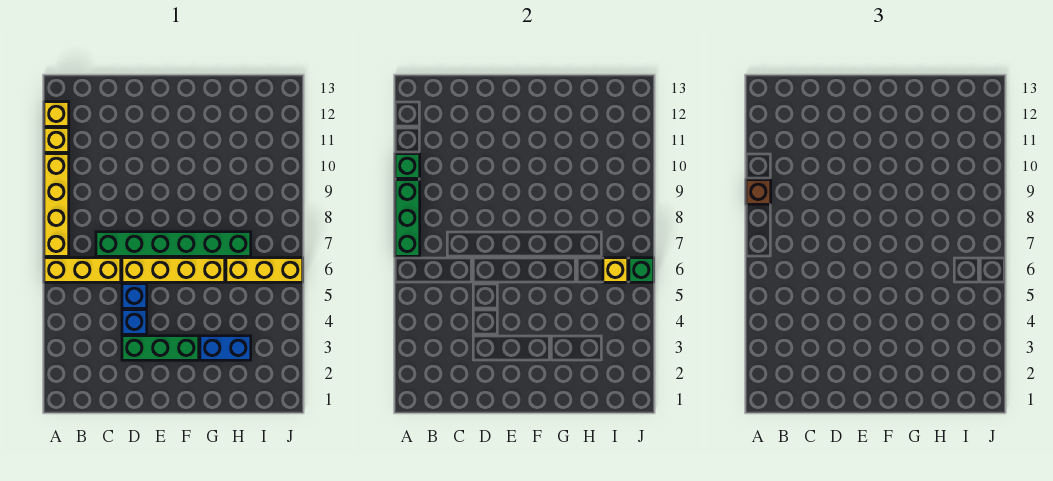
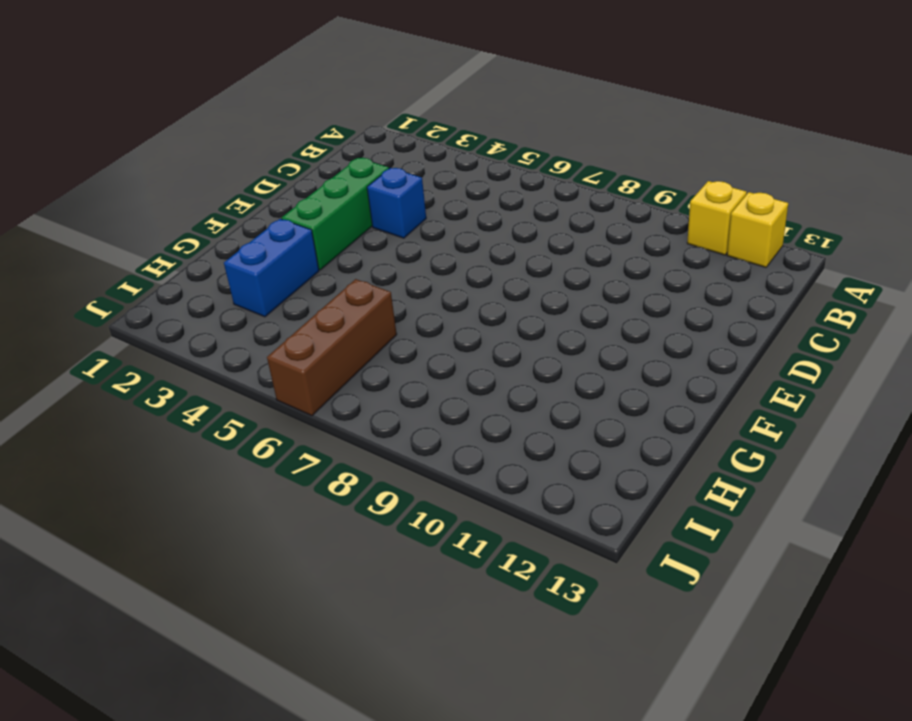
brown 1x3 brick [267,279,397,416] -> yellow 1x3 brick [226,258,303,282]
none -> yellow 1x3 brick [44,258,121,282]
none -> yellow 1x4 brick [44,154,69,256]
none -> green 1x6 brick [96,232,251,256]

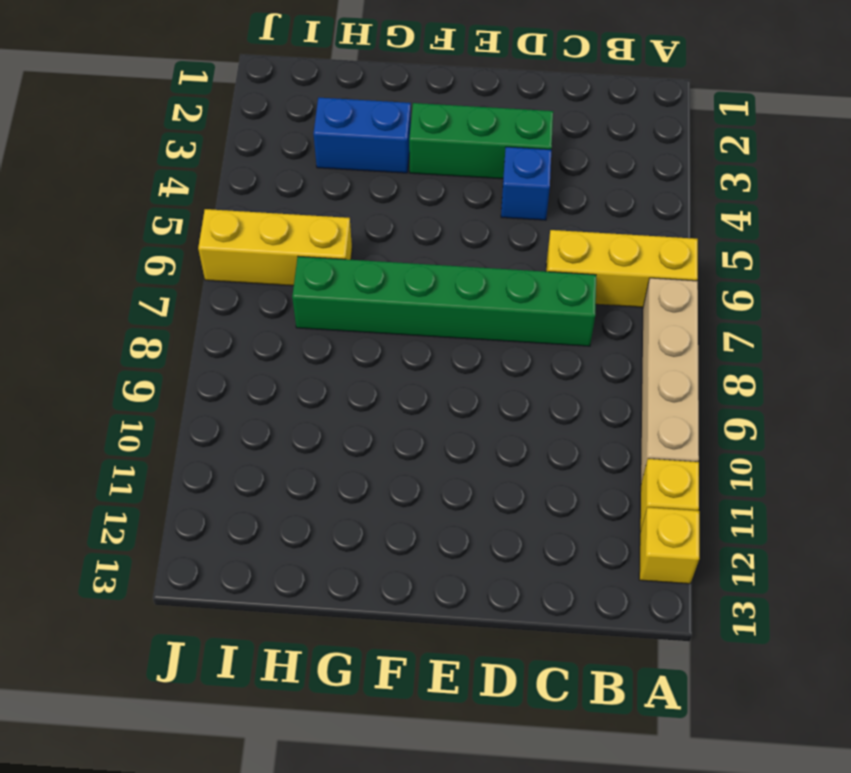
tan 1x4 brick [641,278,699,483] -> yellow 1x4 brick [44,154,69,256]
none -> blue 1x1 brick [122,284,147,308]
none -> yellow 1x4 brick [122,258,225,282]
none -> green 1x3 brick [395,180,420,256]

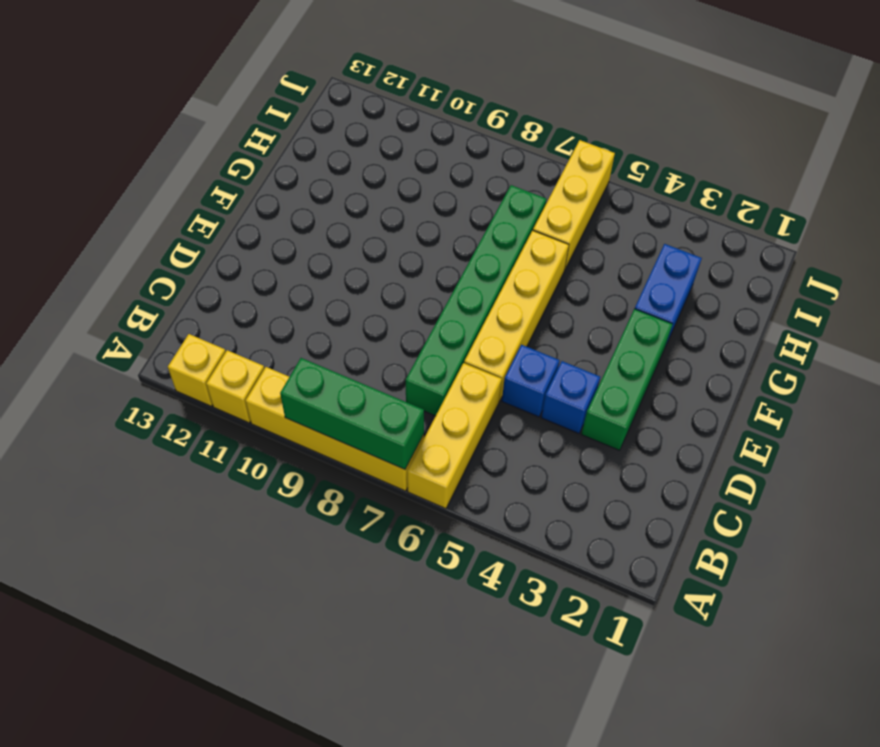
none -> green 1x1 brick [395,154,420,178]
none -> yellow 1x1 brick [603,258,628,282]
none -> green 1x1 brick [629,258,654,282]

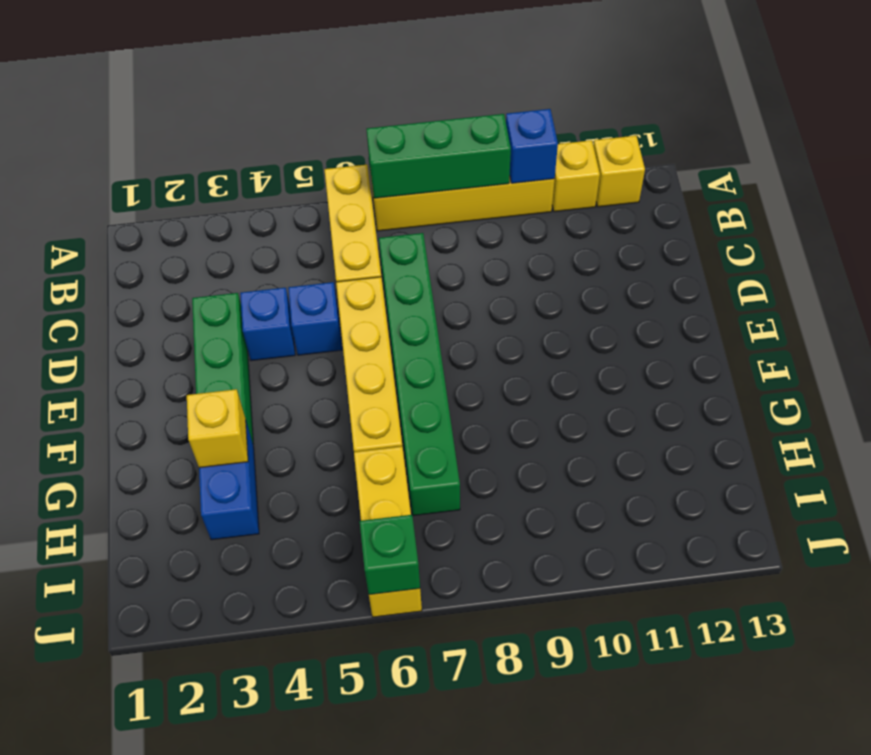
blue 1x1 brick [506,109,558,183] -> green 1x1 brick [395,154,420,178]
yellow 1x1 brick [187,389,248,468] -> yellow 1x1 brick moved to [603,258,628,282]
none -> brown 1x1 brick [746,180,771,204]

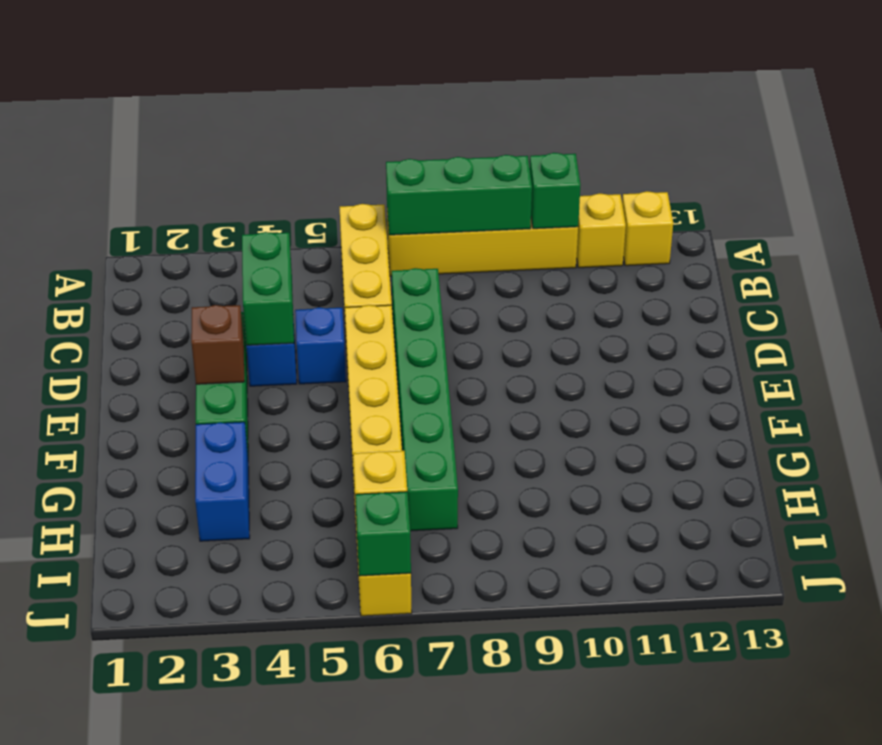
green 1x2 brick [242,232,294,345] -> none
brown 1x1 brick [191,305,244,384] -> brown 1x1 brick moved to [746,180,771,204]

